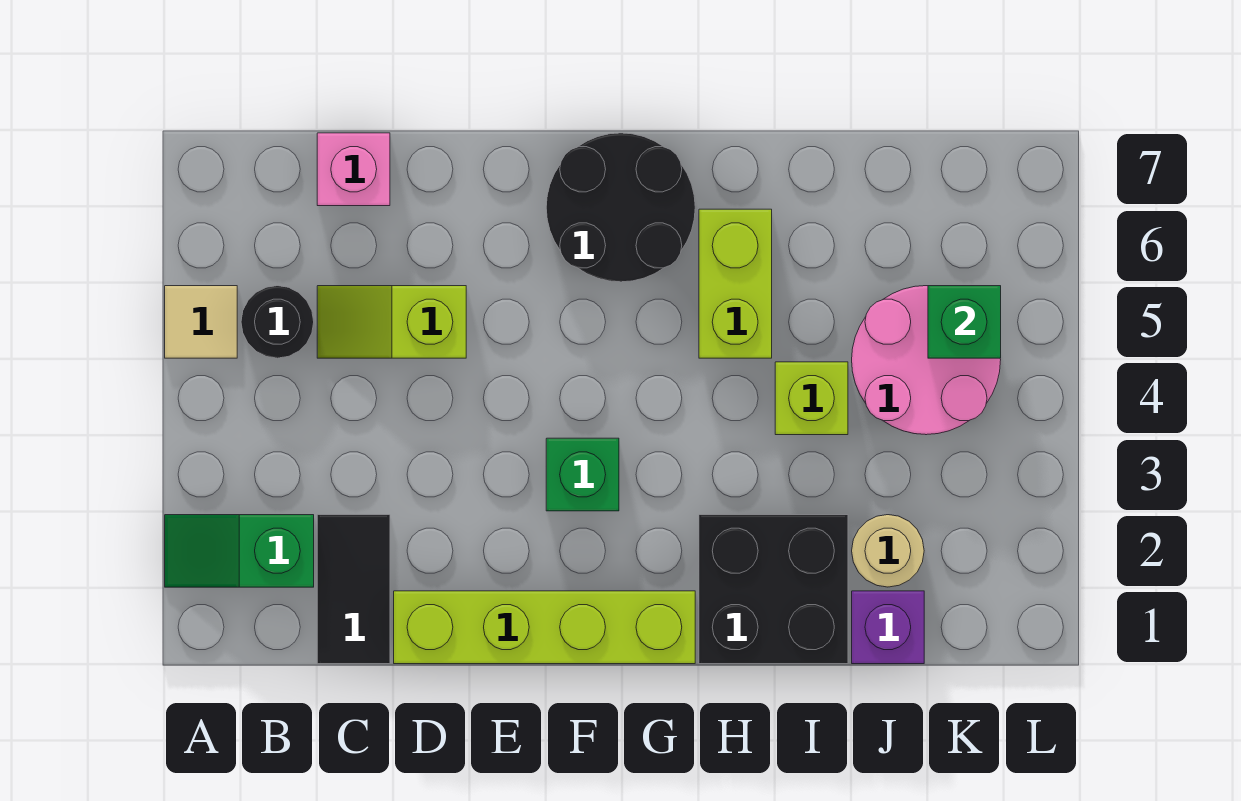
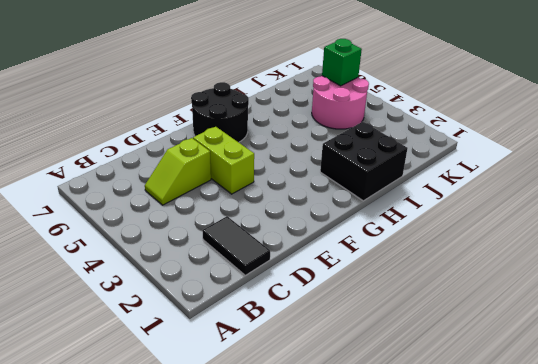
lime 1x2 brick [193,127,254,194] -> lime 1x2 brick moved to [699,209,772,358]
none -> green 1x2 slope [165,515,314,587]
none -> tan 1x1 tile [165,286,237,358]
none -> black 1x1 round brick [241,286,314,358]

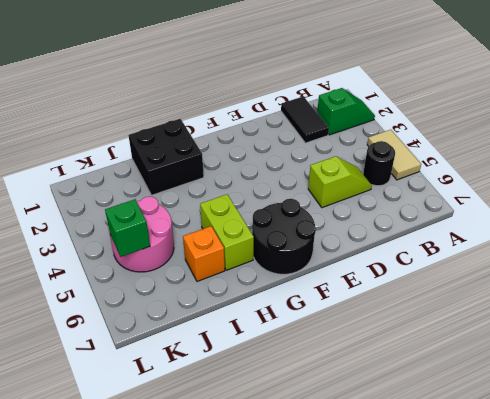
tan 1x2 tile [367,130,421,180] -> tan 1x1 tile [165,286,237,358]
orange 1x1 brick [183,226,225,282] -> none
none -> pink 1x1 brick [317,133,390,206]
none -> lime 1x4 brick [394,591,695,664]
none -> green 1x1 brick [546,438,619,511]

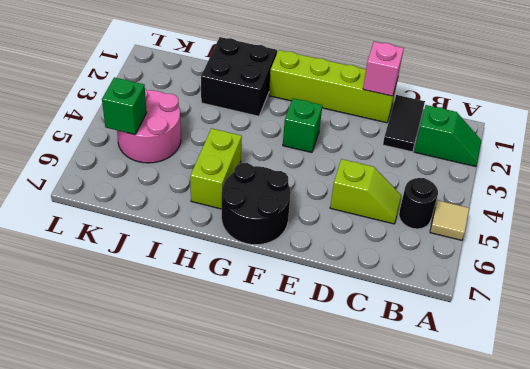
pink 1x1 brick [363,42,404,96] -> pink 1x1 brick moved to [317,133,390,206]
none -> lime 1x1 brick [775,362,848,435]
none -> purple 1x1 brick [852,591,924,664]
none -> tan 1x1 round brick [852,515,924,587]

